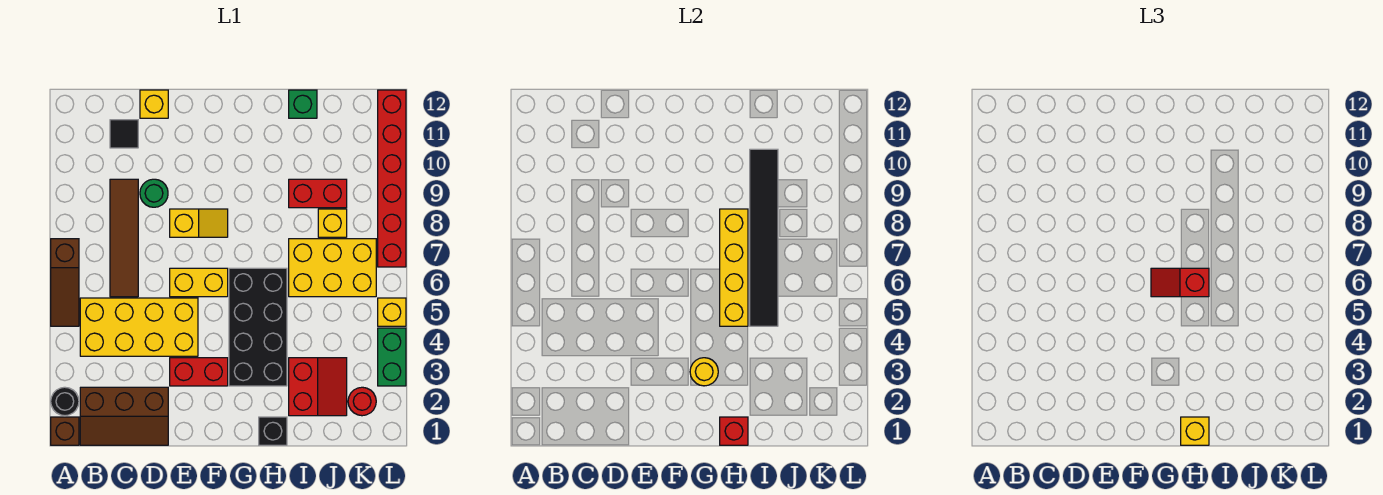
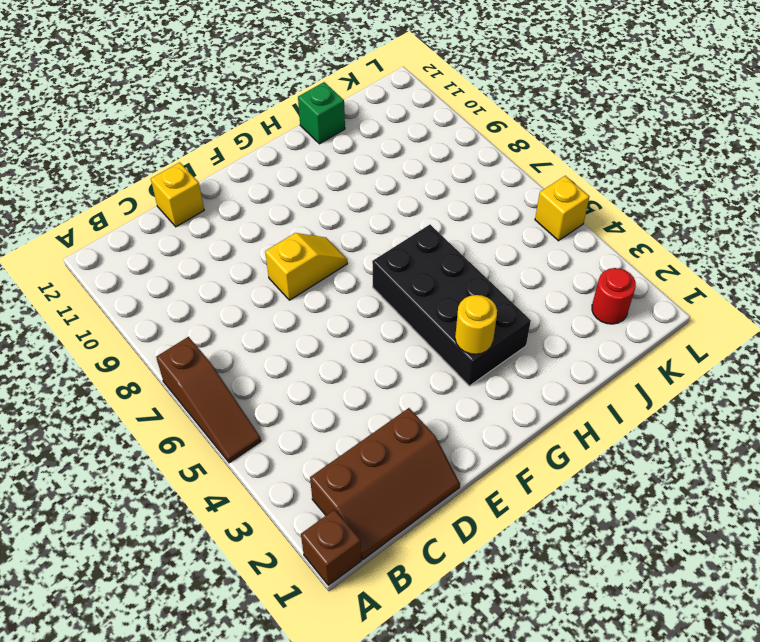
none -> black 1x1 round brick [51,387,79,416]
none -> yellow 2x4 brick [80,298,198,356]
none -> brown 1x4 tile [110,179,138,297]

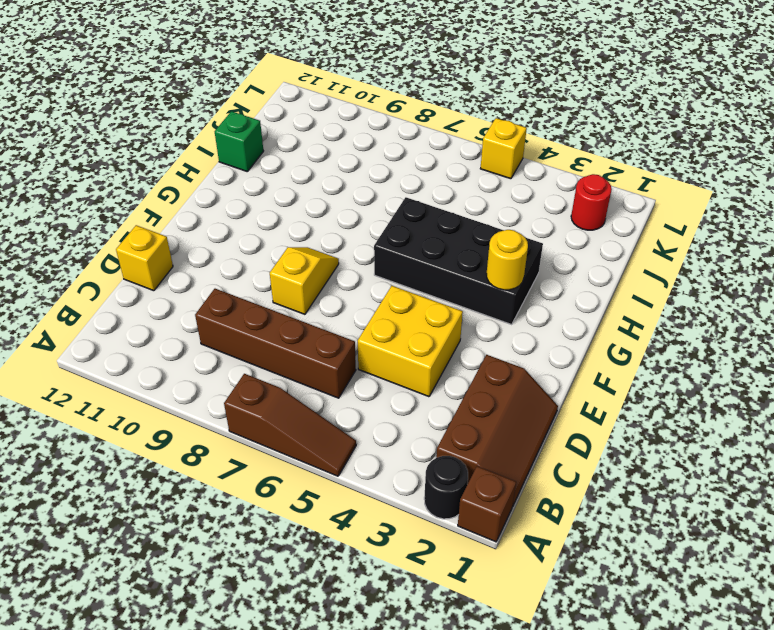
brown 1x4 brick [195,289,356,398] -> brown 1x4 tile [110,179,138,297]
yellow 2x2 brick [358,286,463,397] -> yellow 2x4 brick [80,298,198,356]
none -> black 1x1 tile [110,120,138,148]
none -> green 1x1 round brick [140,179,168,207]
none -> red 1x2 brick [170,358,228,386]

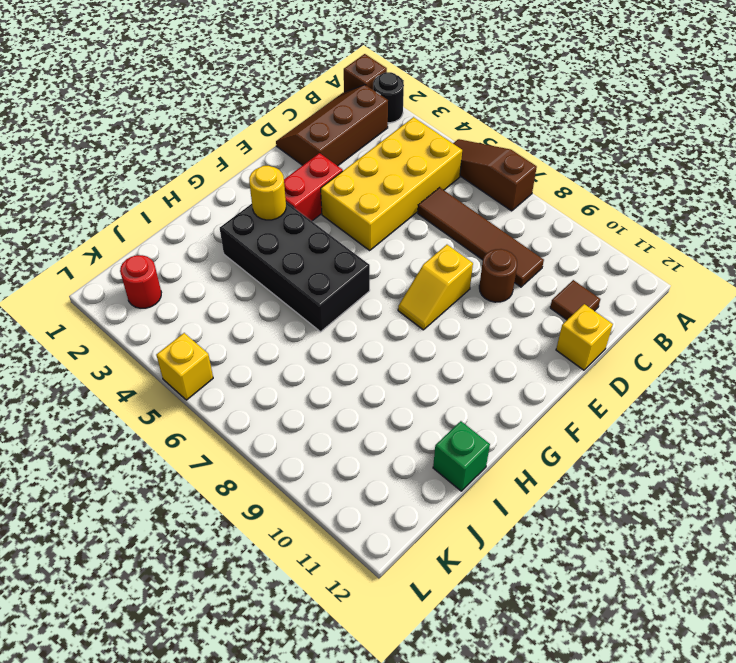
brown 1x1 tile [550,280,600,320] -> black 1x1 tile [110,120,138,148]
brown 1x1 round brick [479,249,517,302] -> green 1x1 round brick [140,179,168,207]
none -> yellow 1x2 brick [170,268,228,297]
none -> black 1x1 brick [259,417,287,445]
none -> red 2x2 slope [289,358,347,416]

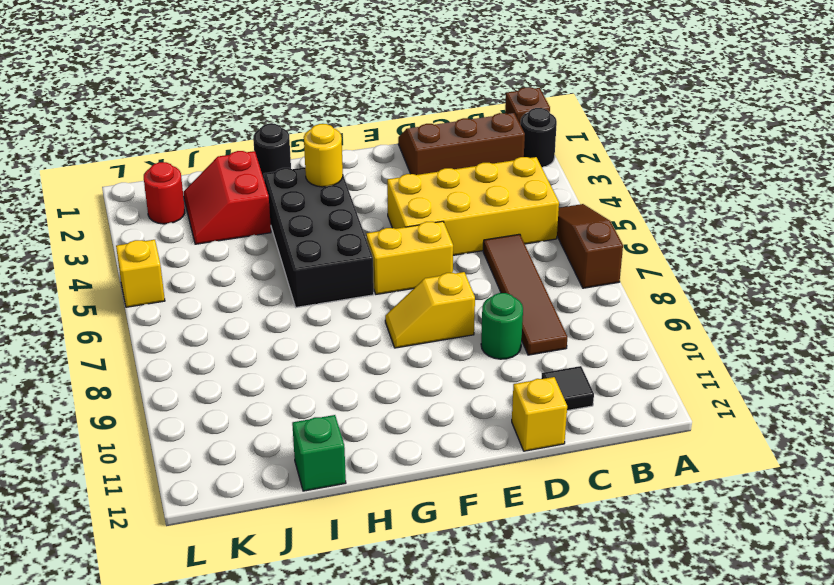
black 1x1 round brick [253,124,291,179] -> black 1x1 brick [259,417,287,445]
none -> red 1x2 brick [170,358,228,386]
none -> yellow 2x3 brick [289,239,376,297]
none -> red 1x2 brick [289,179,347,208]

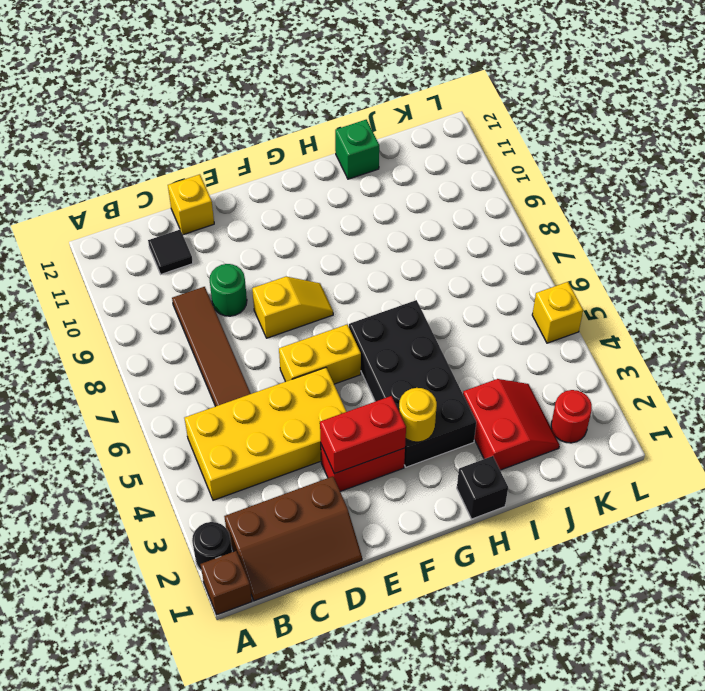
red 1x2 brick [320,396,406,474] -> red 1x2 brick moved to [289,179,347,208]
none -> brown 1x3 slope [51,239,79,326]
none -> yellow 2x3 brick [289,239,376,297]
none -> yellow 1x1 brick [318,209,347,237]

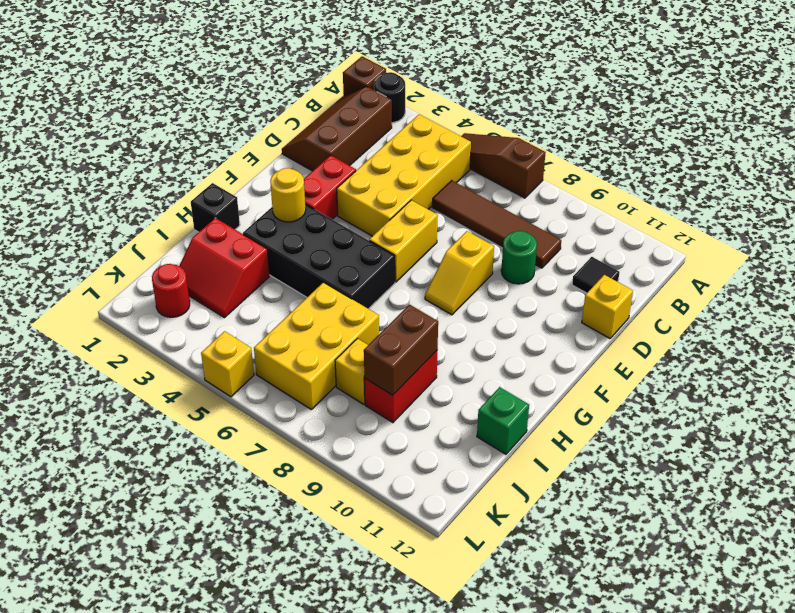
brown 1x2 brick [364,305,438,395] -> black 1x6 tile [750,149,778,326]
none -> green 1x2 brick [378,328,406,386]
none -> red 1x6 brick [378,90,406,267]
none -> red 1x1 brick [720,417,748,445]

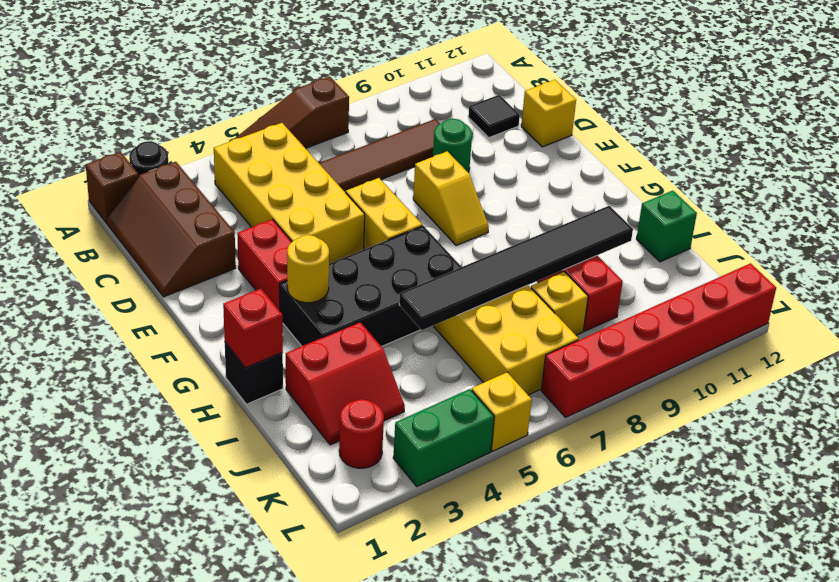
none -> yellow 1x4 brick [720,209,748,326]
none -> red 1x2 slope [1151,268,1209,297]
none -> yellow 1x1 brick [1181,417,1209,445]

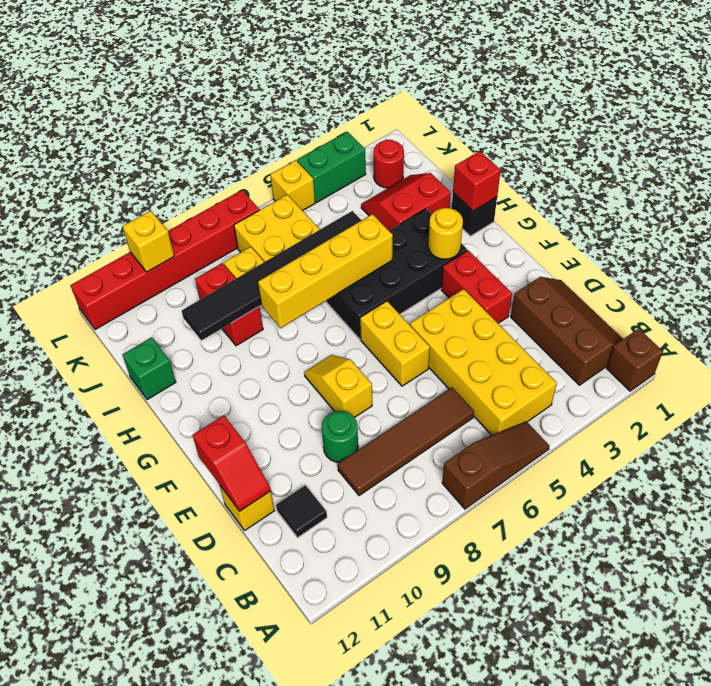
red 1x2 slope [193,415,271,511] -> red 1x2 slope moved to [1151,268,1209,297]
yellow 1x1 brick [122,211,174,272] -> yellow 1x1 brick moved to [1181,417,1209,445]
none -> black 1x1 round brick [51,387,79,416]

